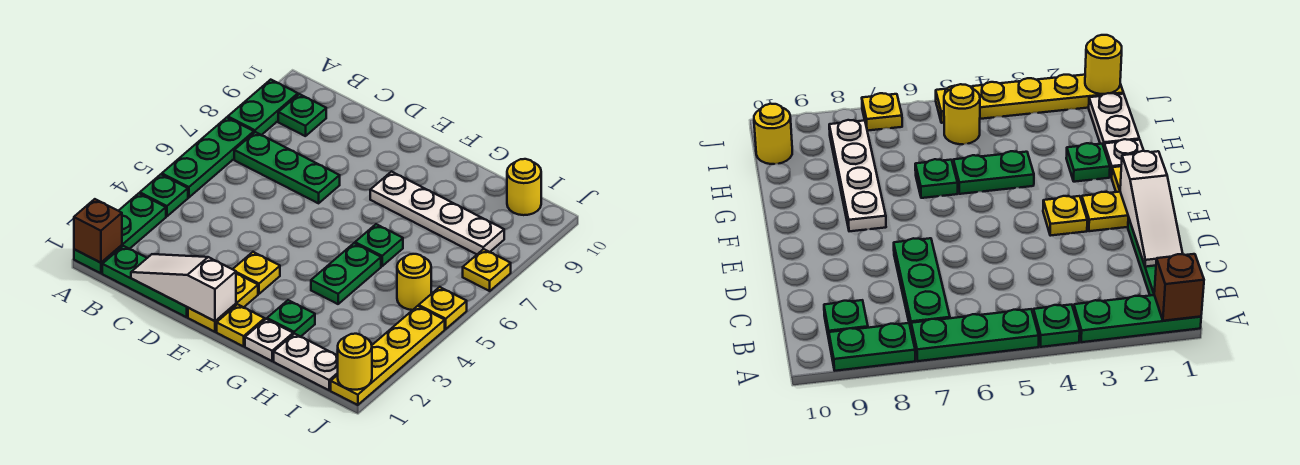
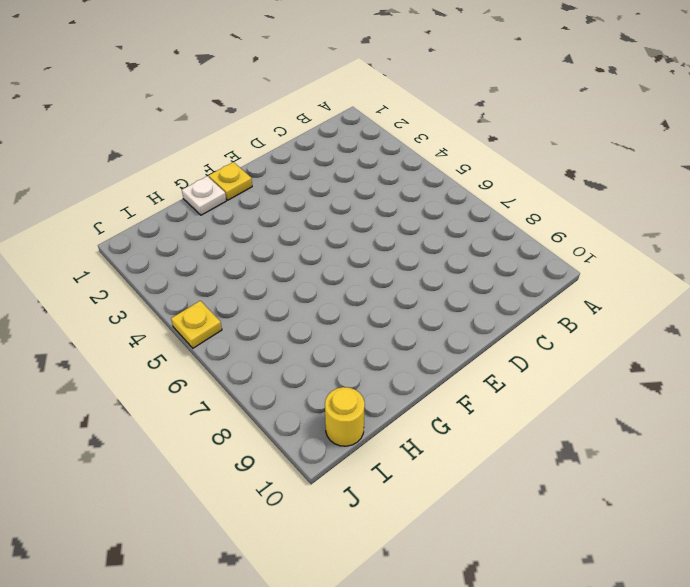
none -> green 1x3 plate [74,193,166,273]
none -> green 1x1 plate [140,174,188,216]
none -> green 1x3 plate [162,117,254,197]

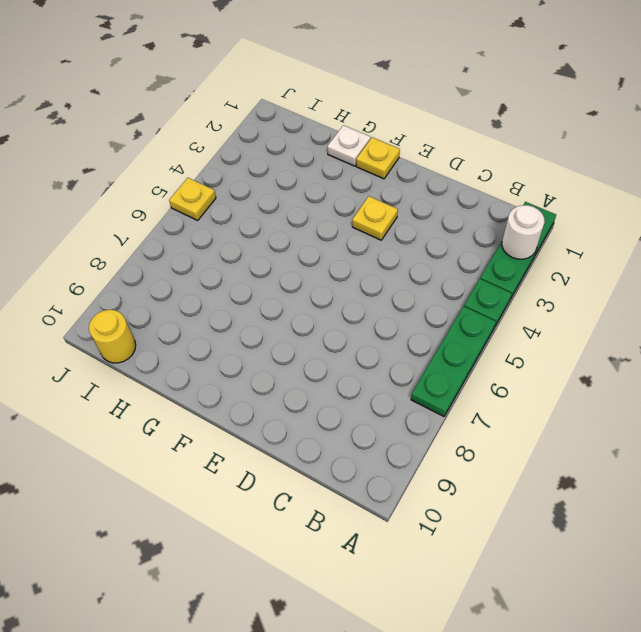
white 1x1 round brick [502,205,545,259] -> none
none -> green 1x2 plate [228,80,298,135]
none -> green 1x3 plate [102,246,188,317]
none -> green 1x3 plate [234,132,340,203]

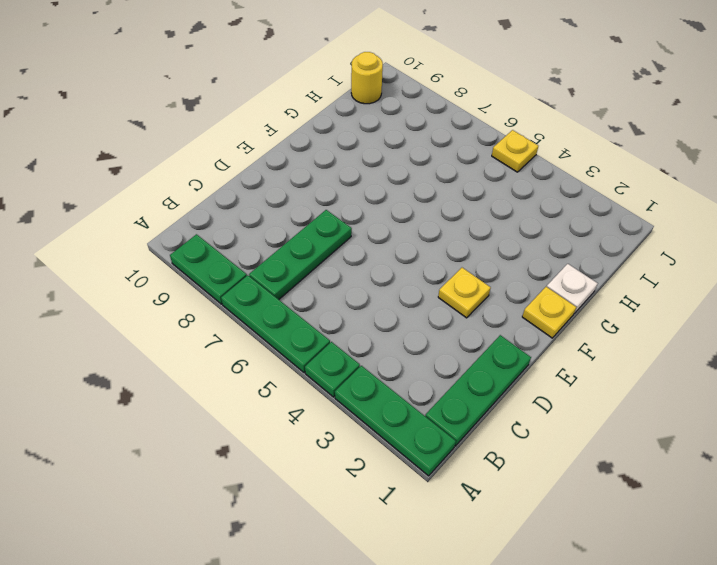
none -> green 1x1 plate [278,94,326,136]
none -> yellow 1x2 plate [188,274,258,332]
none -> white 1x4 plate [370,172,504,254]

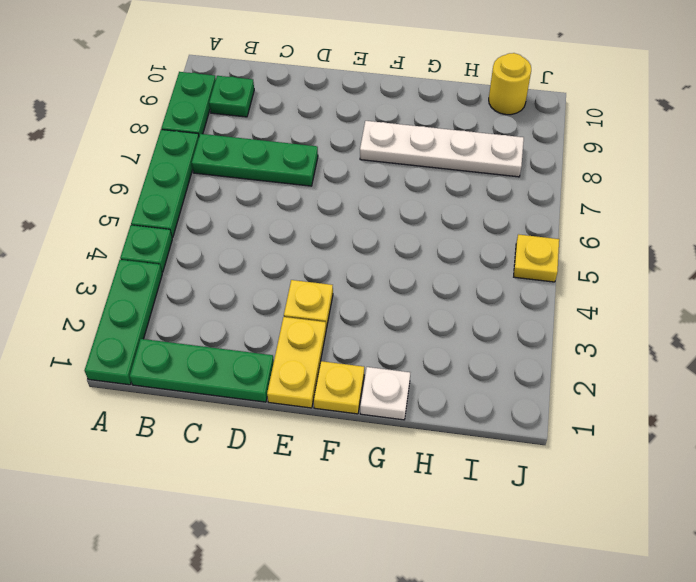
none -> green 1x1 plate [267,300,315,337]
none -> green 1x2 plate [311,243,381,304]
none -> green 1x1 plate [355,224,403,266]

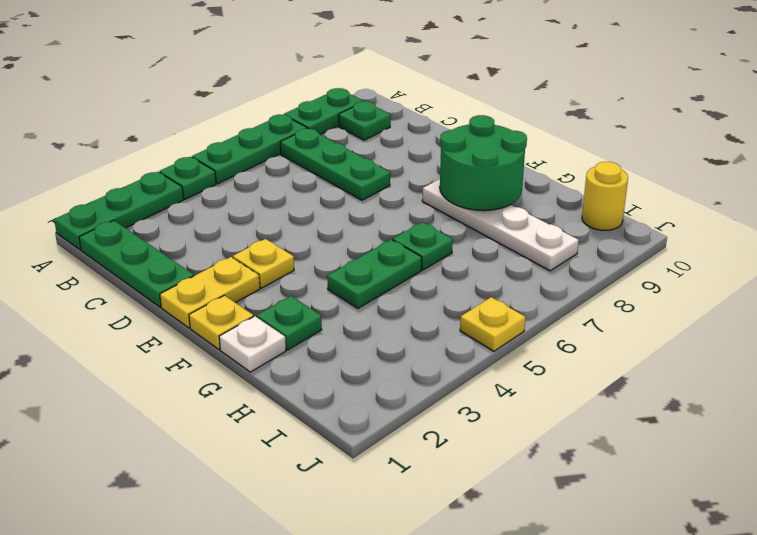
green 2x2 round brick [440,115,527,211] -> none
none -> white 1x2 plate [274,334,338,390]
none -> yellow 1x1 round brick [397,254,431,310]
none -> yellow 1x4 plate [331,306,445,405]

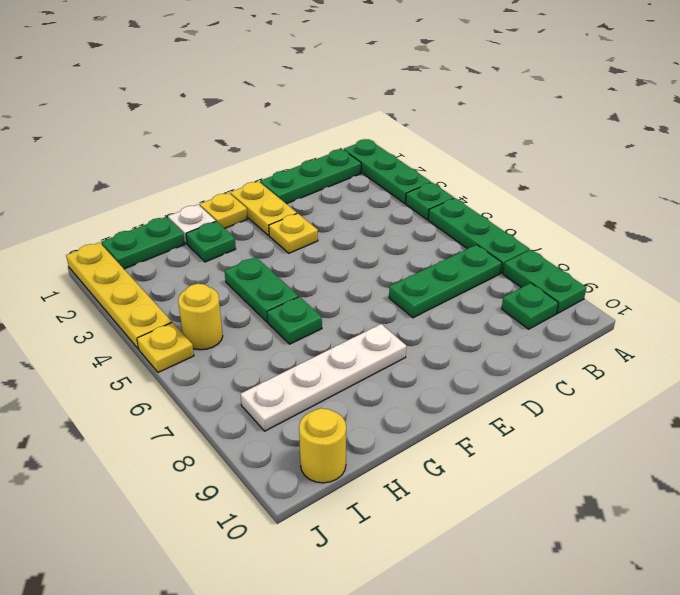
green 1x2 plate [101,217,185,269] -> white 1x2 plate [274,334,338,390]
none -> yellow 1x1 plate [463,249,511,291]
none -> brown 1x1 brick [74,199,122,263]
none -> white 1x3 slope [131,254,236,321]

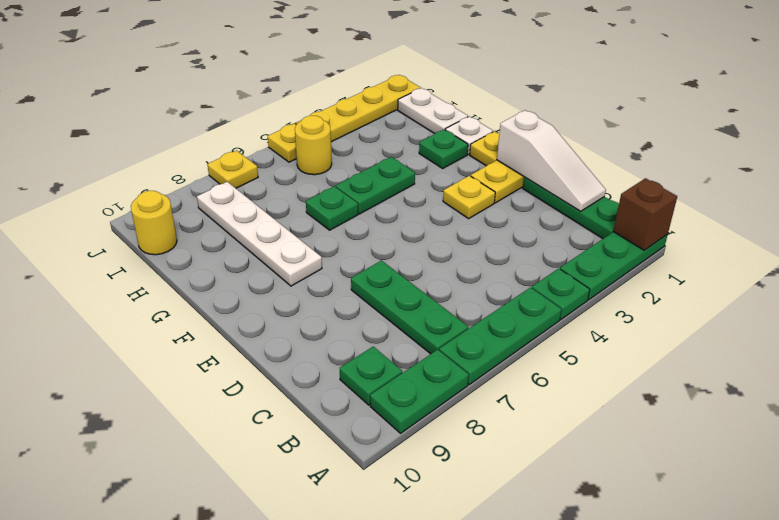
none -> yellow 1x1 round brick [338,334,372,390]

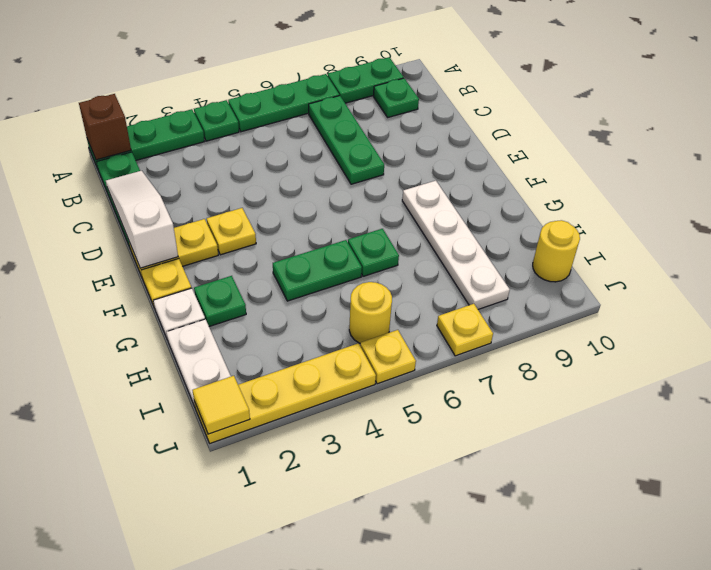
yellow 1x1 tile [193,376,250,434] -> yellow 1x1 round brick [338,334,372,390]

